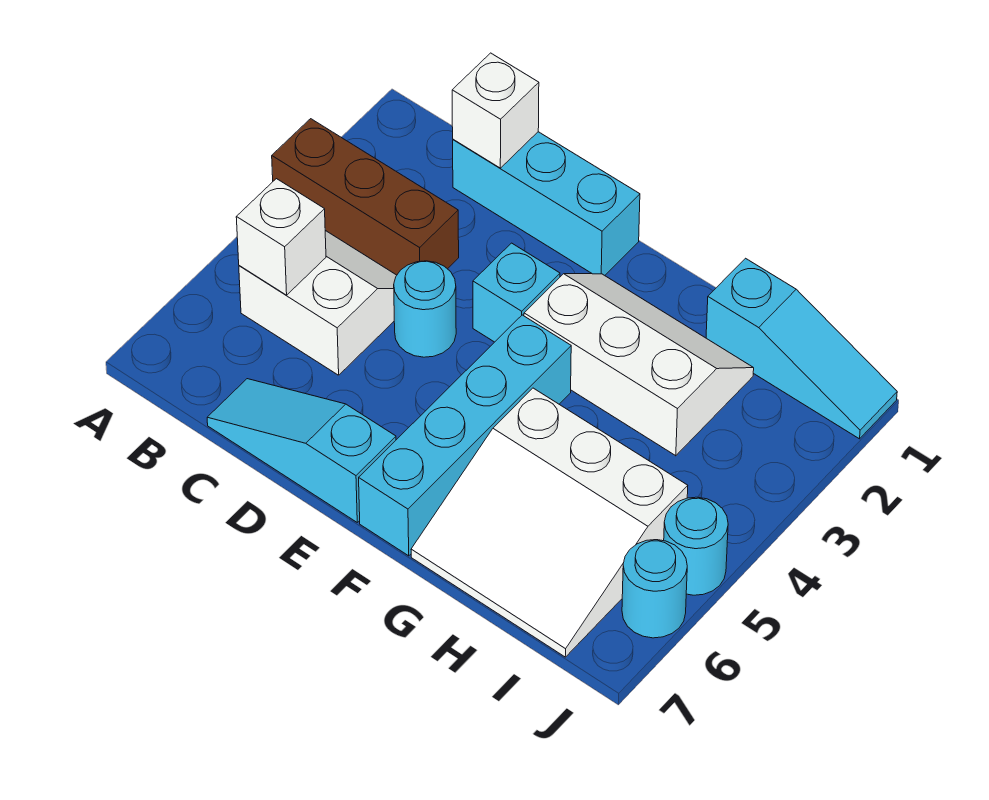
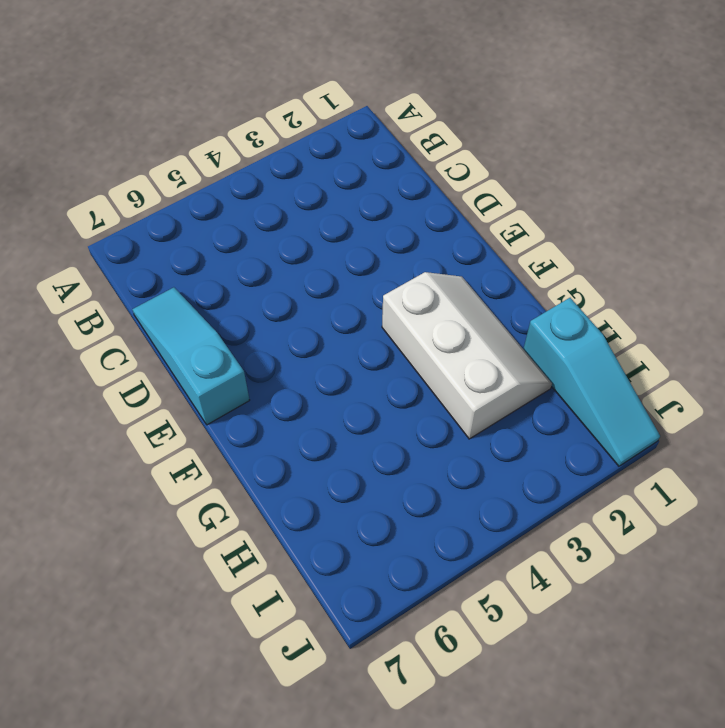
none -> brown 1x3 brick [272,119,459,275]
none -> white 2x2 slope [239,230,397,375]
none -> cyan 1x3 brick [453,132,640,275]

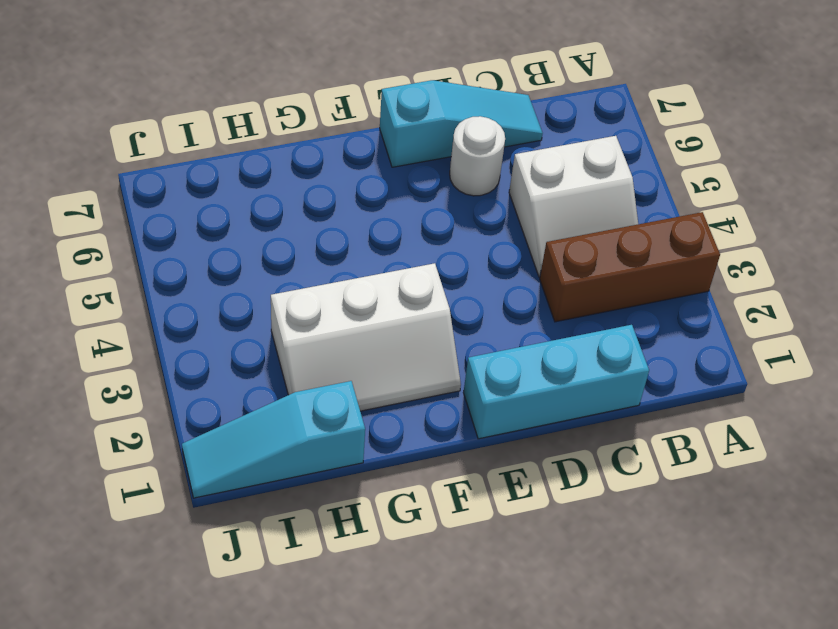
white 1x1 round brick [450,116,505,196] -> none
none -> cyan 1x1 round brick [394,261,456,357]
none -> cyan 1x1 brick [473,243,560,342]
none -> cyan 1x4 brick [359,315,571,556]

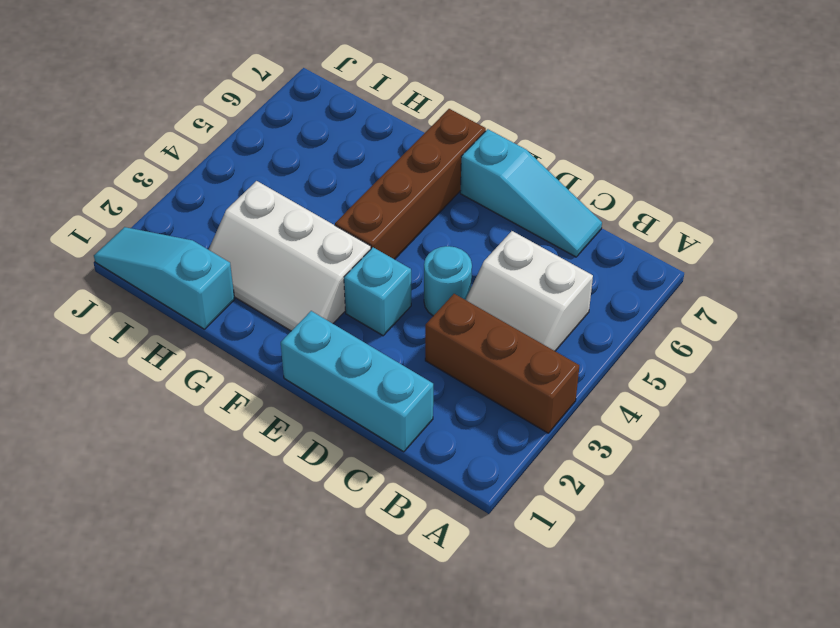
brown 1x4 brick [335,109,486,259] -> cyan 1x4 brick [359,315,571,556]
none -> white 3x3 slope [411,388,688,657]
none -> cyan 1x1 round brick [664,497,728,595]
none -> cyan 1x1 round brick [622,540,687,638]

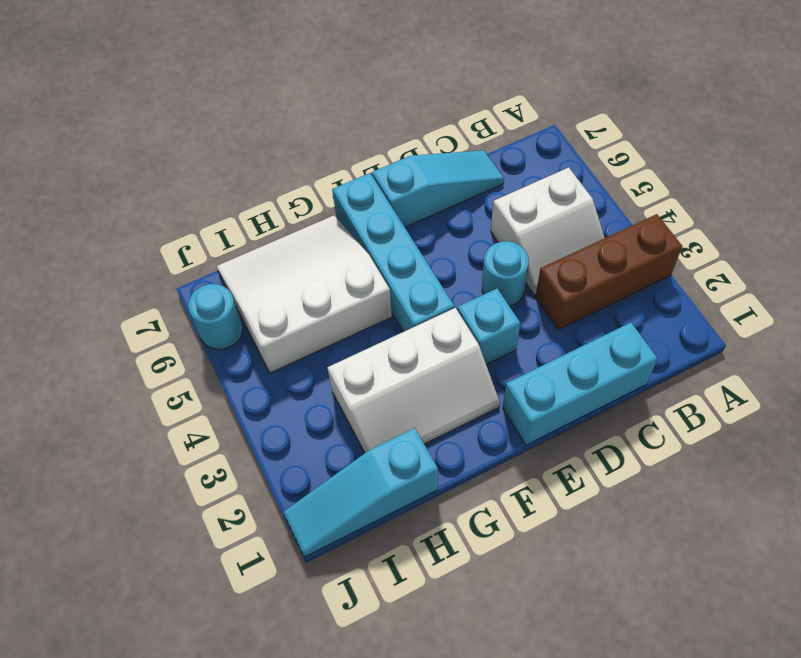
none -> cyan 1x1 round brick [664,497,728,595]
none -> white 1x1 brick [236,179,326,295]
none -> white 1x1 brick [452,53,539,168]

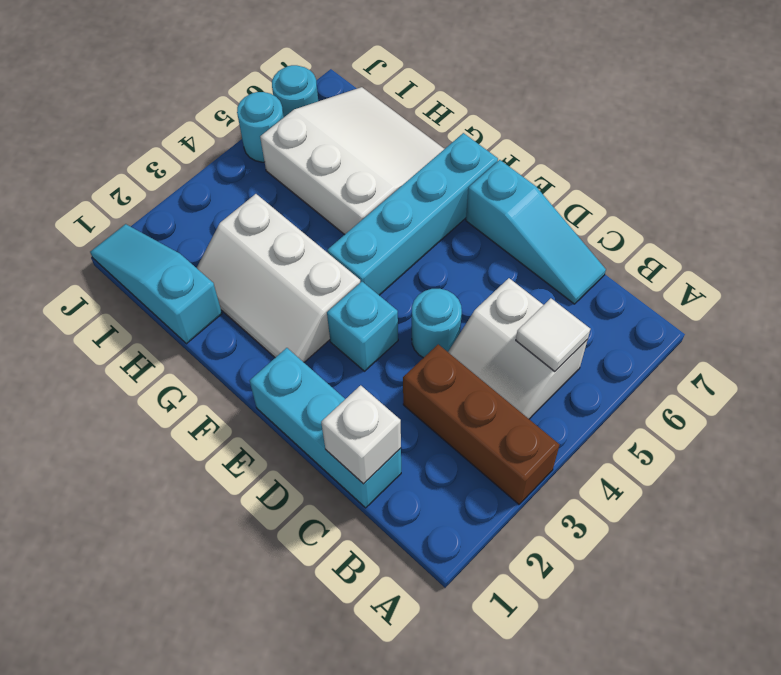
white 1x1 tile [516,298,590,372] -> white 1x1 brick [236,179,326,295]

